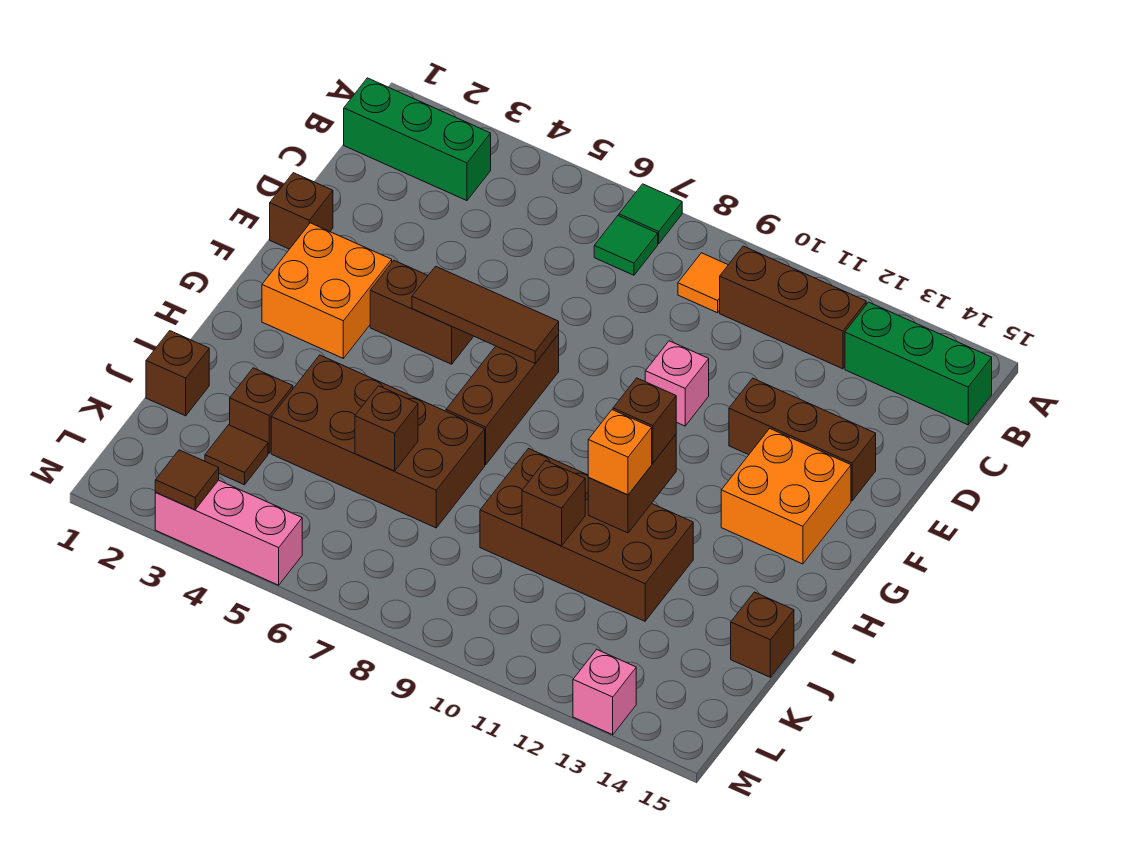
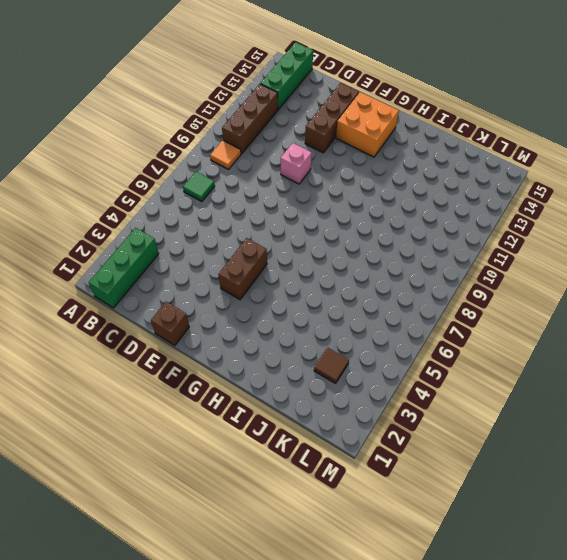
none -> green 1x1 tile [619,184,682,244]
none -> orange 2x2 brick [262,223,392,358]
none -> brown 1x3 brick [446,334,559,465]

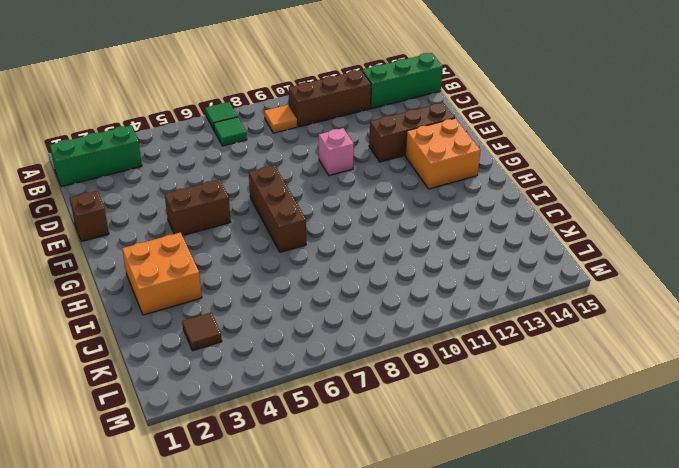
orange 2x2 brick [122,233,202,315] -> orange 2x2 brick moved to [262,223,392,358]
none -> brown 2x4 brick [271,355,485,528]
none -> brown 2x4 brick [480,449,693,621]
none -> brown 1x1 brick [146,331,209,416]

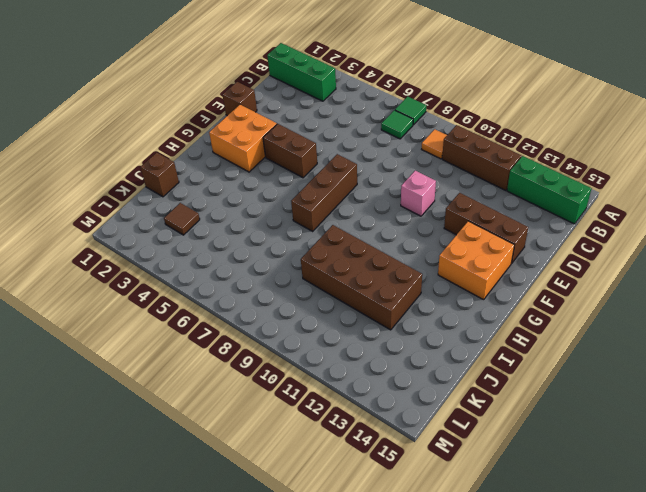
none -> brown 2x4 brick [271,355,485,528]
none -> brown 1x1 brick [230,368,293,453]
none -> brown 1x1 brick [731,592,794,677]

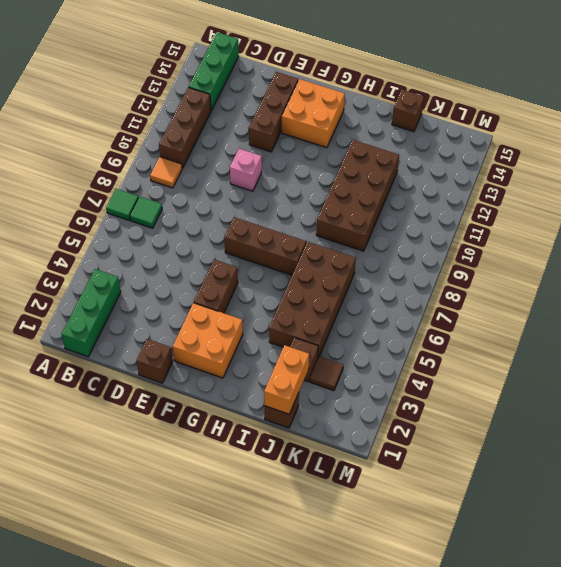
orange 1x2 brick [264,345,309,414] -> none
none -> pink 1x3 brick [155,480,302,585]
none -> pink 1x1 brick [573,650,636,735]
none -> brown 1x3 tile [412,266,559,363]

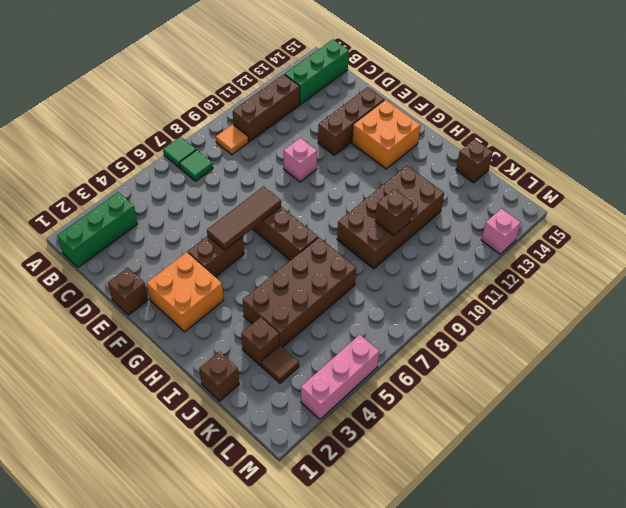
none -> brown 1x2 brick [588,435,676,533]
none -> brown 1x1 brick [355,386,418,471]
none -> brown 1x1 tile [155,450,219,510]

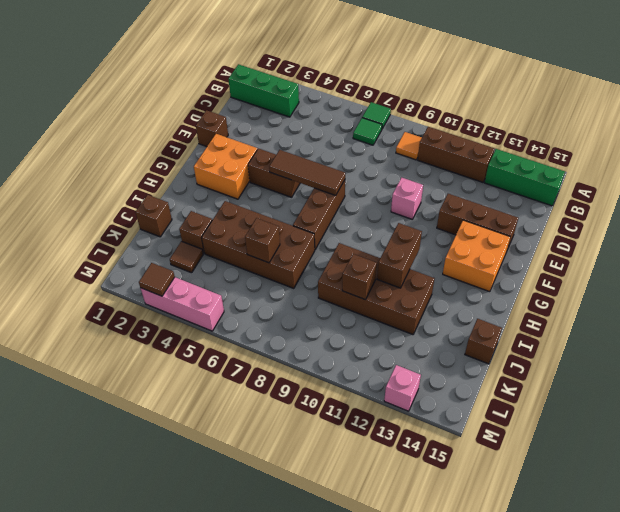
none -> brown 1x1 brick [613,378,676,463]
none -> orange 1x1 brick [588,410,652,495]

